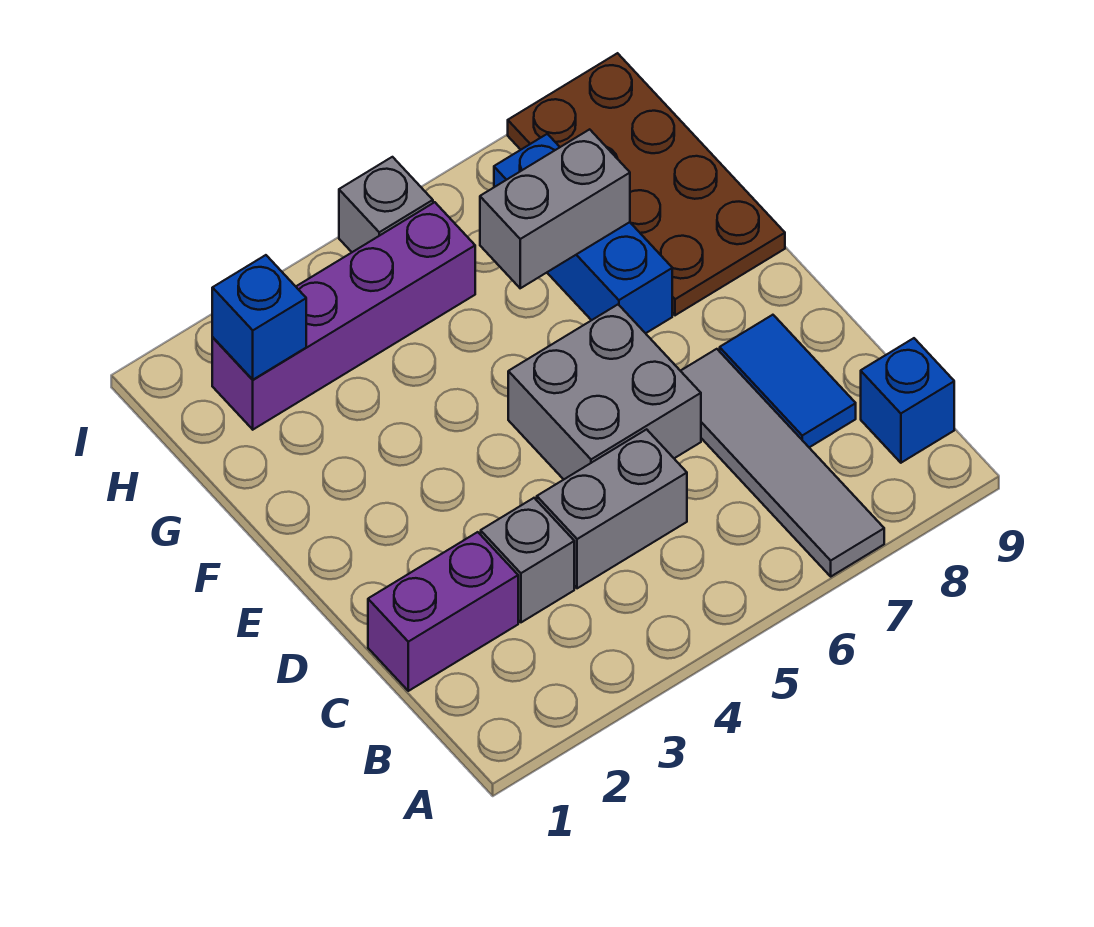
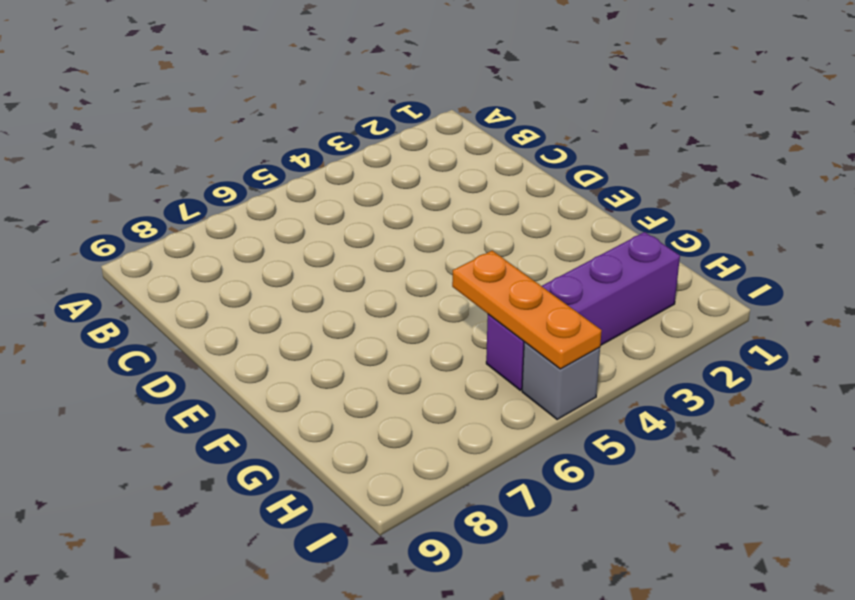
orange 1x3 plate [452,251,602,369] -> none
none -> grey 1x4 tile [681,349,884,576]
none -> blue 1x1 brick [861,338,954,463]
none -> purple 1x2 brick [368,532,518,691]

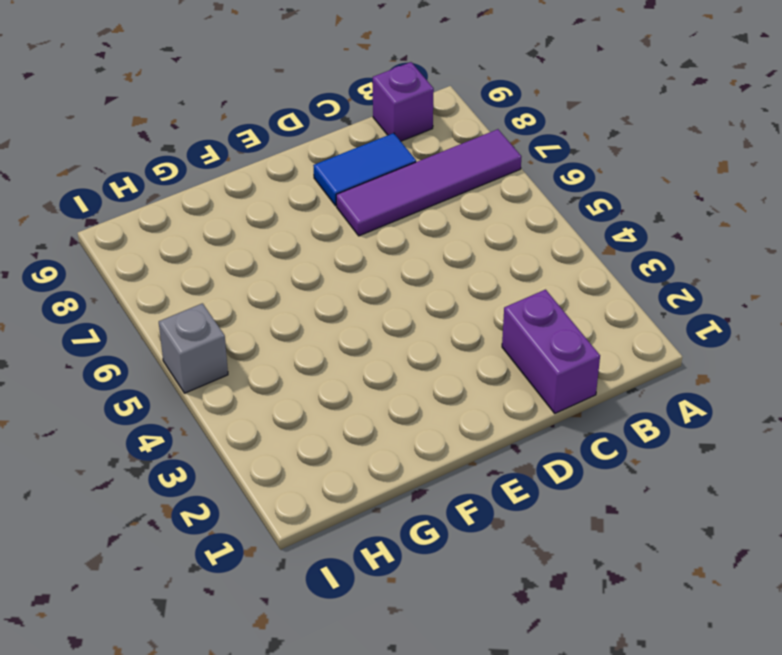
purple 1x4 tile [336,129,522,236] -> grey 1x4 tile [681,349,884,576]
purple 1x1 brick [373,62,434,141] -> blue 1x1 brick [861,338,954,463]
none -> grey 1x1 brick [481,498,574,622]
none -> grey 1x2 brick [537,429,687,588]
none -> grey 2x2 brick [508,305,701,479]

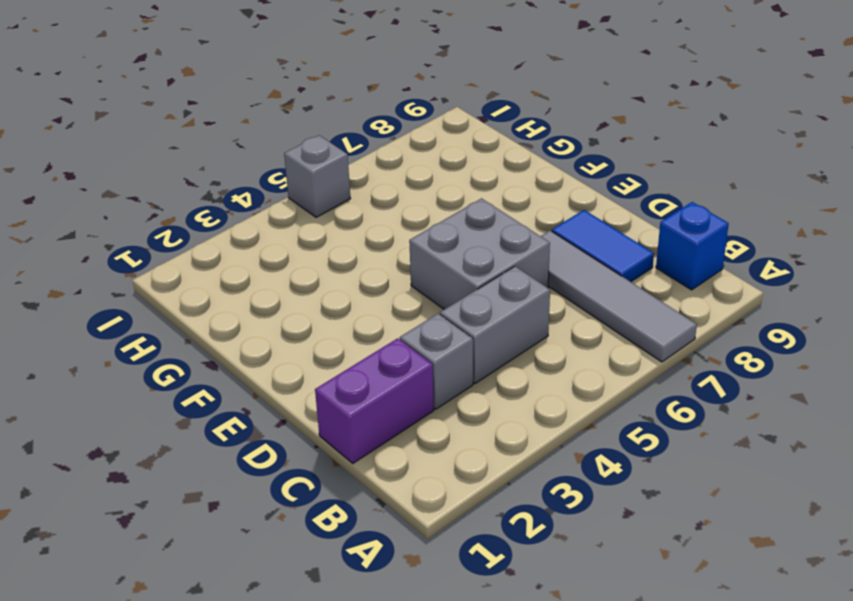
none -> blue 1x3 brick [494,134,672,333]
none -> brown 2x4 plate [508,53,785,315]
none -> purple 1x4 brick [212,202,475,430]

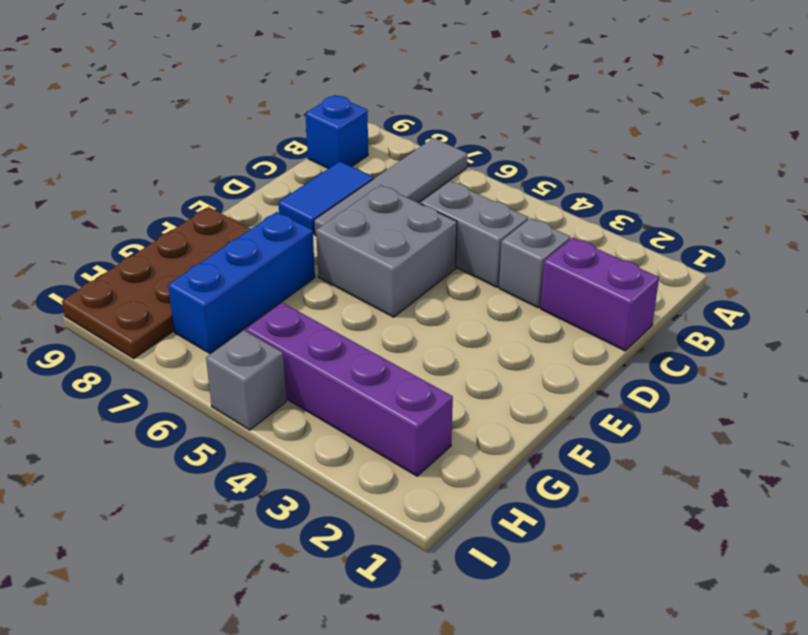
none -> grey 1x2 brick [480,129,630,288]
none -> blue 1x1 brick [212,255,306,380]

